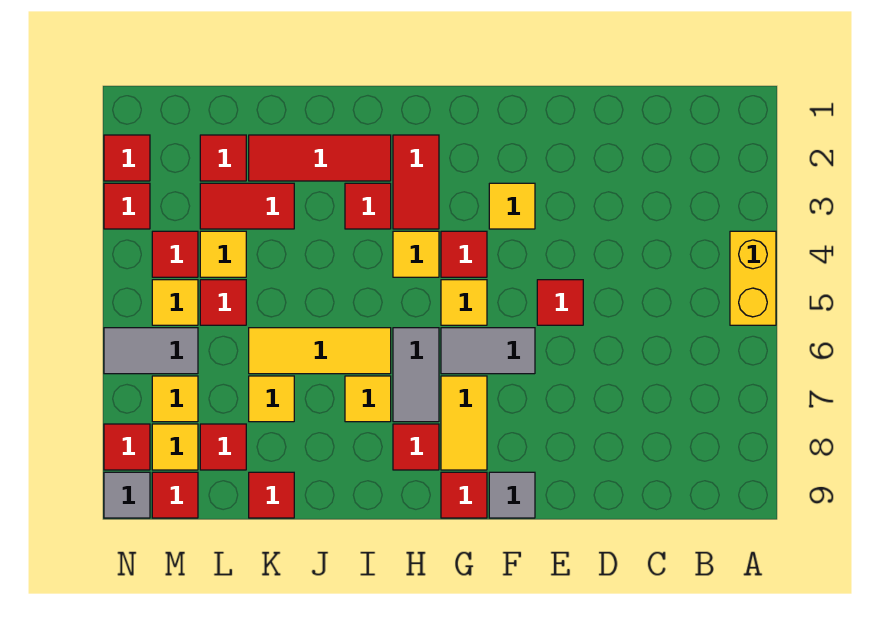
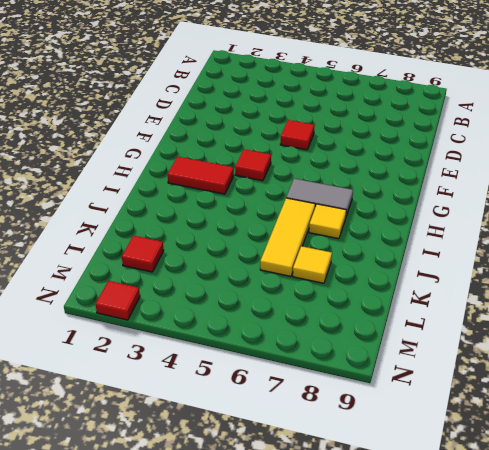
none -> yellow 1x2 brick [730,231,776,325]
none -> yellow 1x1 tile [489,183,535,229]
none -> grey 1x2 tile [441,328,535,374]
none -> grey 1x1 tile [489,472,535,518]

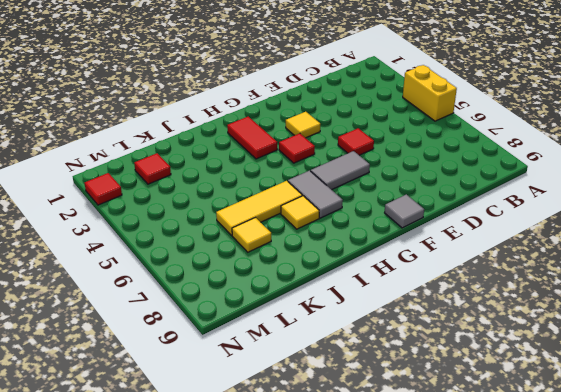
none -> yellow 1x1 tile [441,280,487,325]
none -> yellow 1x2 tile [441,376,487,470]
none -> red 1x1 tile [441,472,487,518]
none -> yellow 1x1 tile [393,231,439,277]

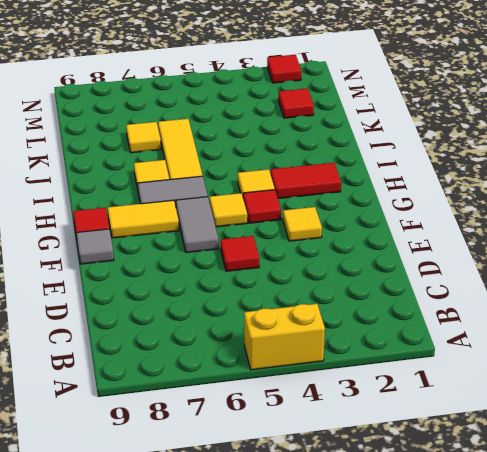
none -> red 1x1 tile [393,424,439,470]
none -> red 1x3 tile [249,135,391,181]
none -> red 1x1 tile [345,183,391,229]
none -> red 1x2 tile [200,183,294,229]

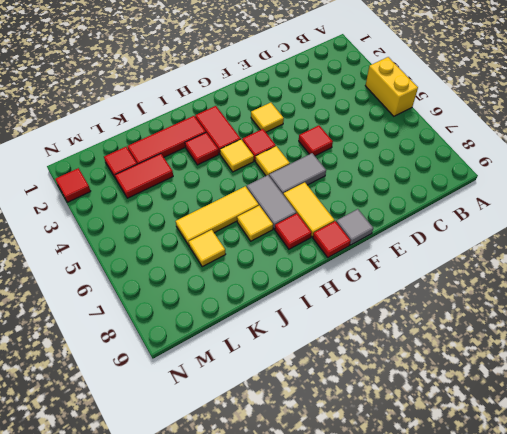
none -> red 1x1 tile [249,472,294,518]
none -> yellow 1x1 tile [200,231,246,277]
none -> red 1x1 tile [200,280,246,325]
none -> red 1x1 tile [200,424,246,470]

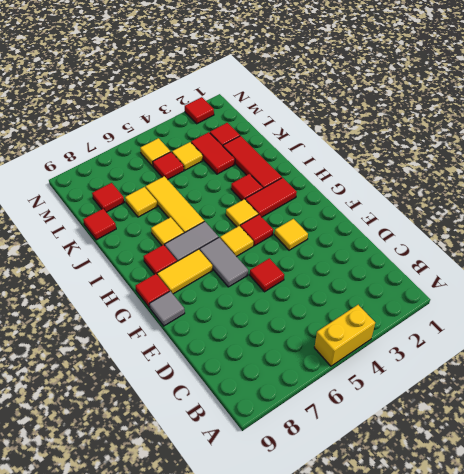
none -> red 1x1 tile [152,231,198,277]
none -> grey 1x2 tile [104,328,198,374]
none -> yellow 1x1 tile [152,376,198,422]
none -> yellow 1x1 tile [152,424,198,470]

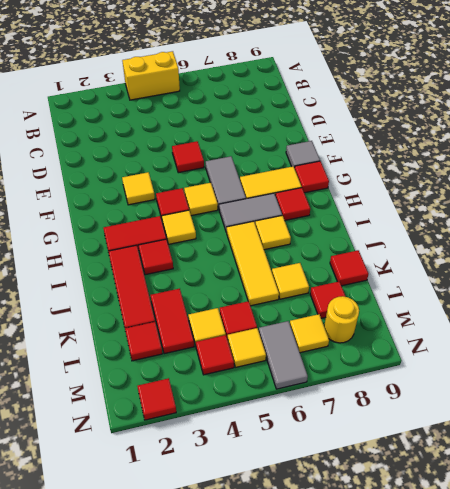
yellow 1x1 round brick [324,296,359,343] -> yellow 1x1 tile [152,424,198,470]
none -> red 1x1 tile [152,472,198,518]
none -> red 1x1 tile [104,183,150,229]
none -> red 1x1 tile [104,424,150,470]
none -> grey 1x1 tile [104,472,150,518]

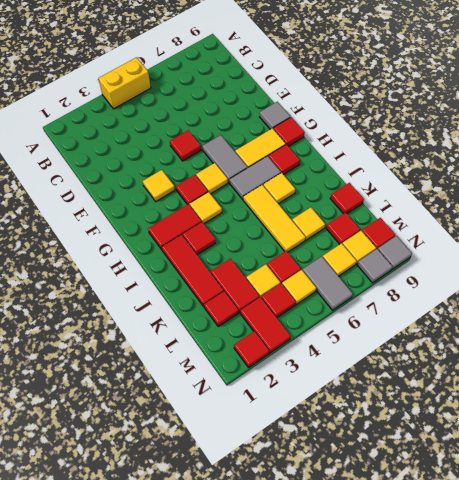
red 1x2 tile [240,297,291,353] -> red 1x1 tile [104,183,150,229]
grey 1x1 tile [357,249,392,283] -> red 1x1 tile [104,424,150,470]

